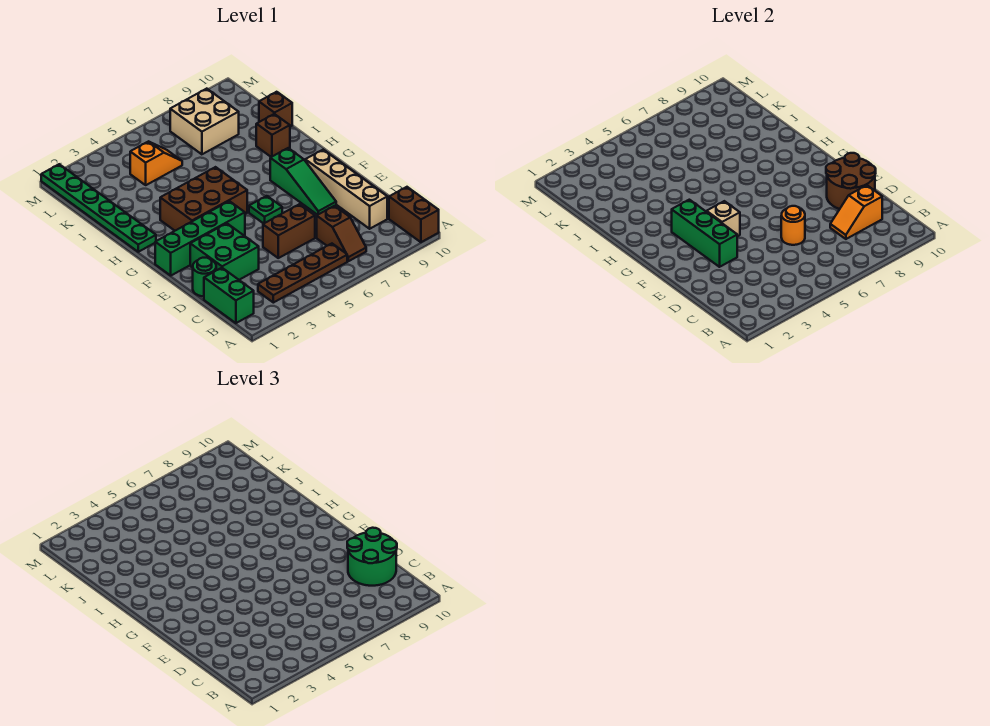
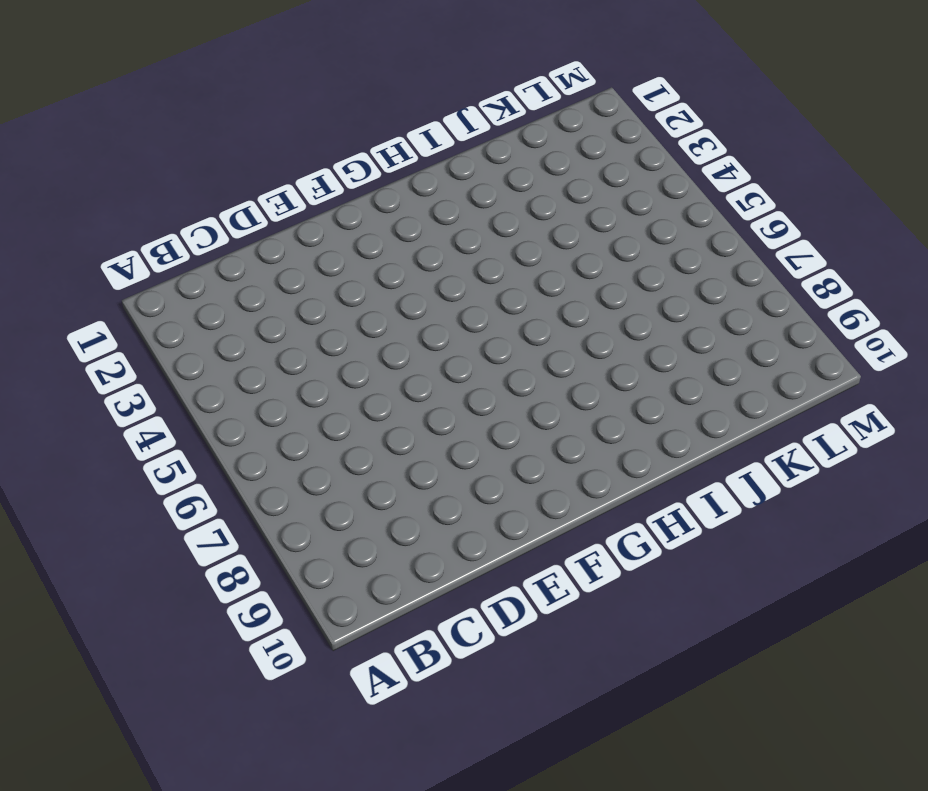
none -> brown 1x2 brick [389,187,439,242]
none -> green 1x2 brick [204,268,254,323]
none -> brown 1x4 plate [258,244,347,303]

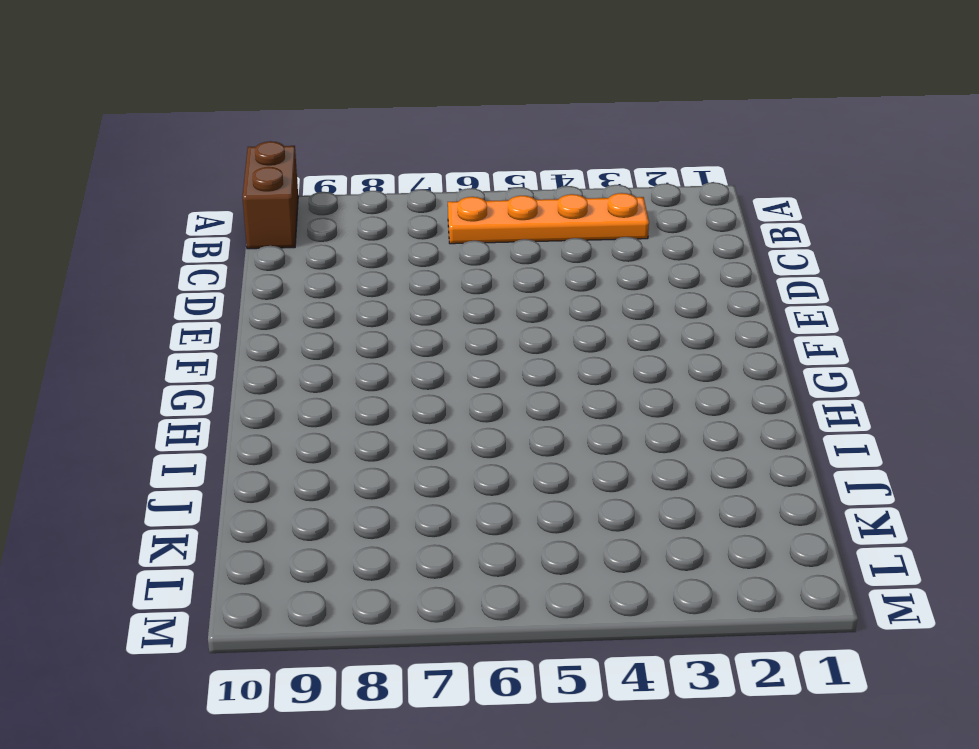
orange 1x4 plate [448,193,649,244] -> brown 1x4 plate [258,244,347,303]
none -> green 1x2 brick [204,268,254,323]
none -> brown 1x2 slope [317,206,366,261]
none -> tan 1x4 brick [305,150,387,229]

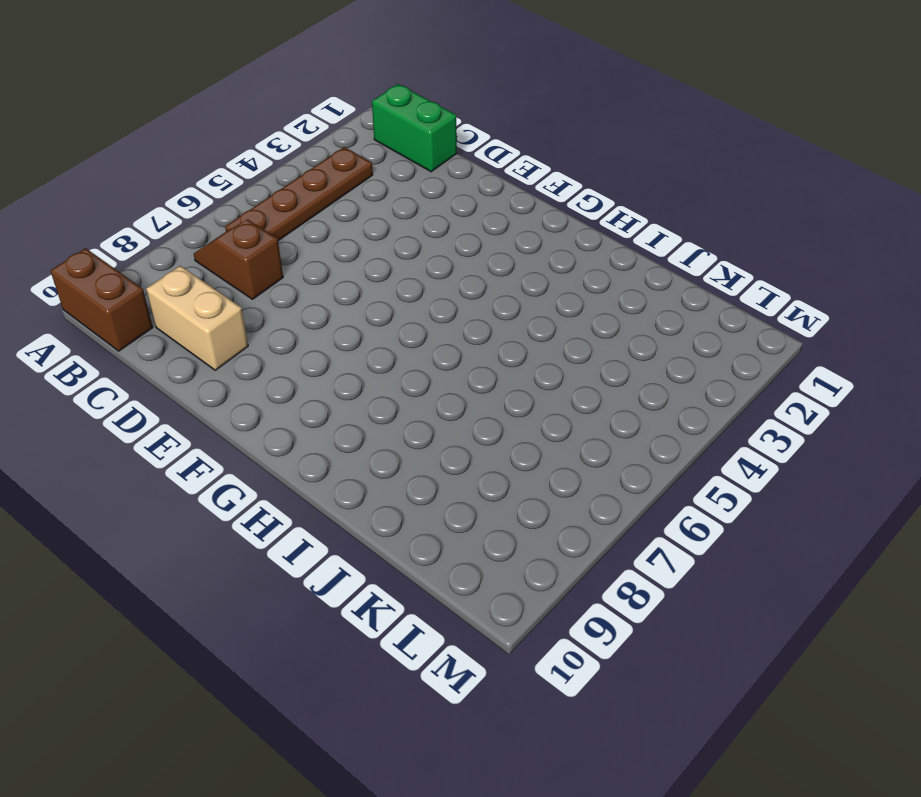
tan 1x2 brick [146,266,248,370] -> tan 1x4 brick [305,150,387,229]
none -> green 1x1 round brick [193,258,216,296]
none -> green 2x2 brick [190,223,259,280]
none -> brown 1x2 brick [263,204,315,258]

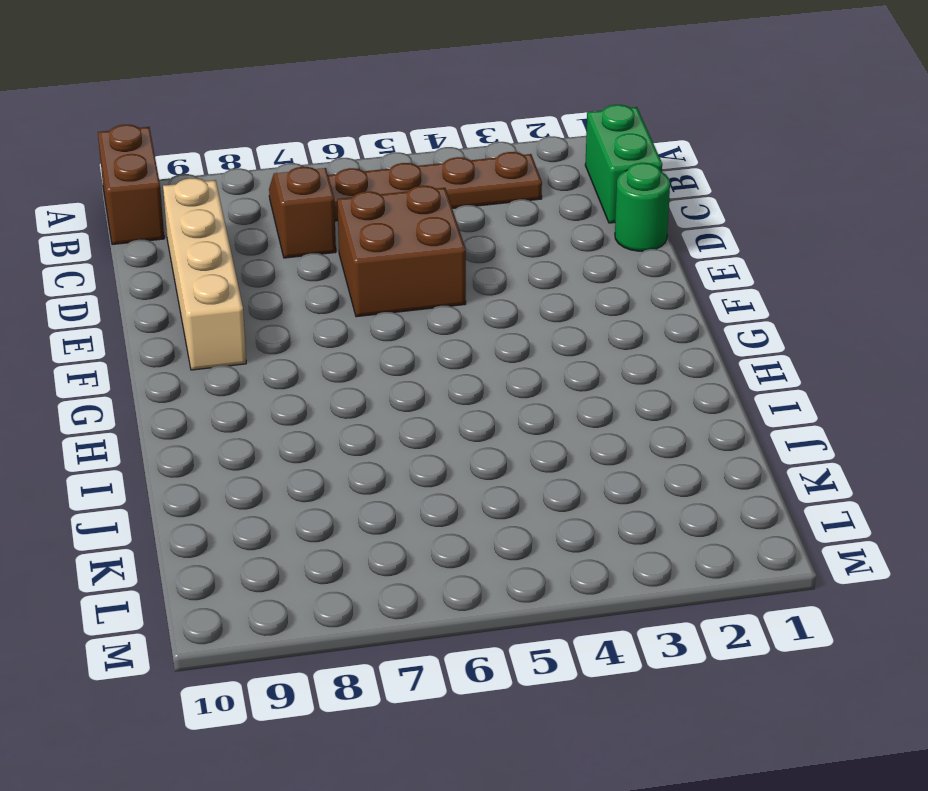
brown 2x2 brick [337,186,466,317] -> brown 1x2 brick [263,204,315,258]
none -> green 2x2 brick [190,223,259,280]
none -> green 1x3 slope [270,148,336,215]
none -> green 1x4 brick [155,201,245,275]

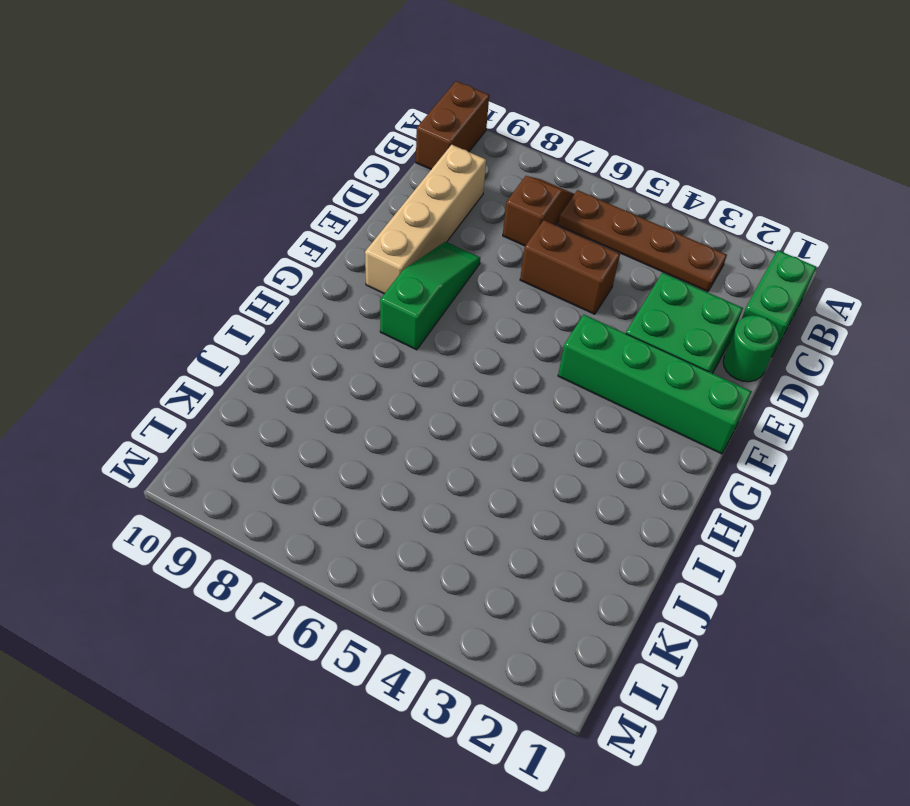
none -> green 1x1 plate [249,196,282,224]
none -> brown 2x3 brick [160,167,247,231]
none -> green 1x6 plate [41,164,156,252]

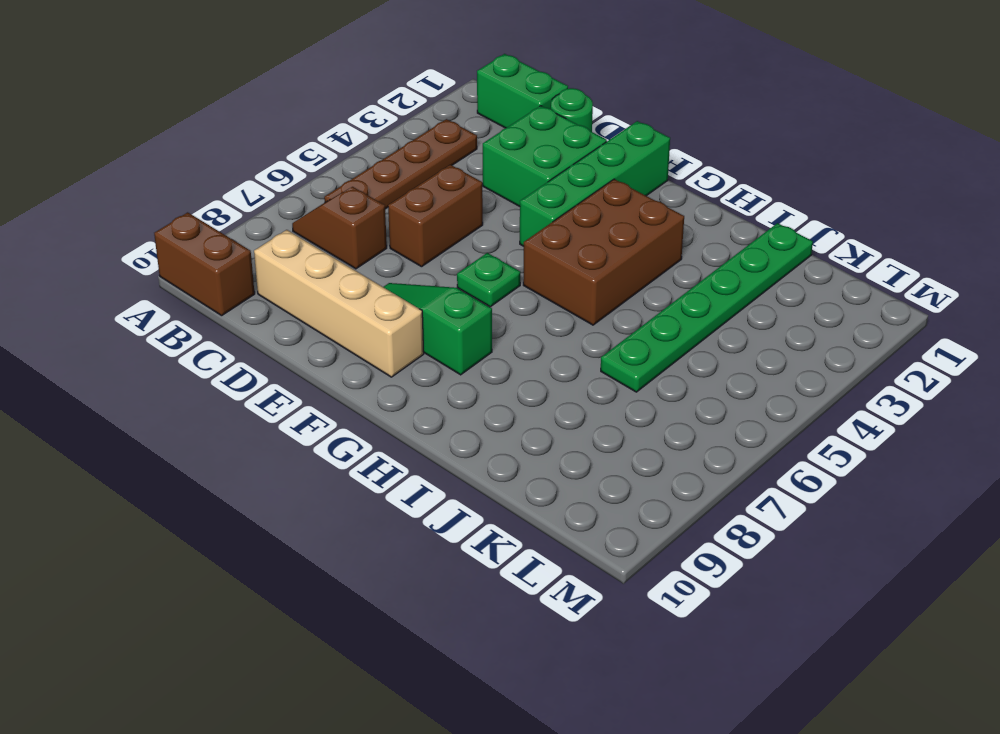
green 1x6 plate [601,223,813,392] -> green 1x6 plate turned to [41,164,156,252]
none -> brown 1x1 brick [256,114,290,157]
none -> brown 1x1 brick [259,92,292,127]
none -> orange 1x2 slope [130,141,182,185]

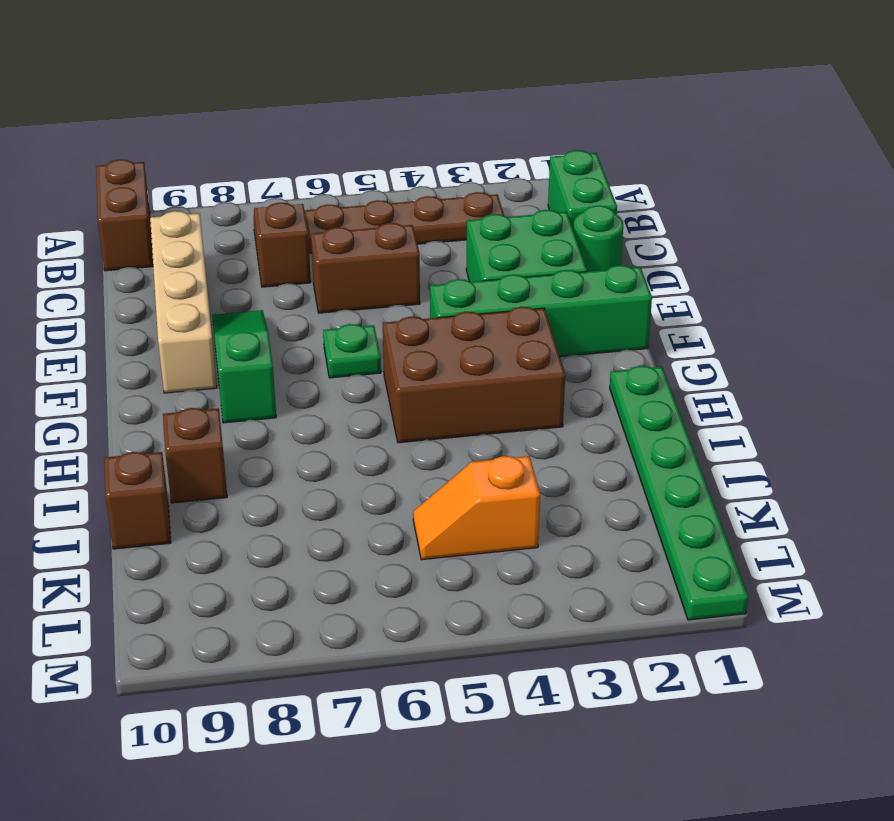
none -> tan 2x2 brick [170,89,239,154]
none -> orange 1x2 slope [830,185,882,239]
none -> orange 1x1 round brick [781,206,805,245]

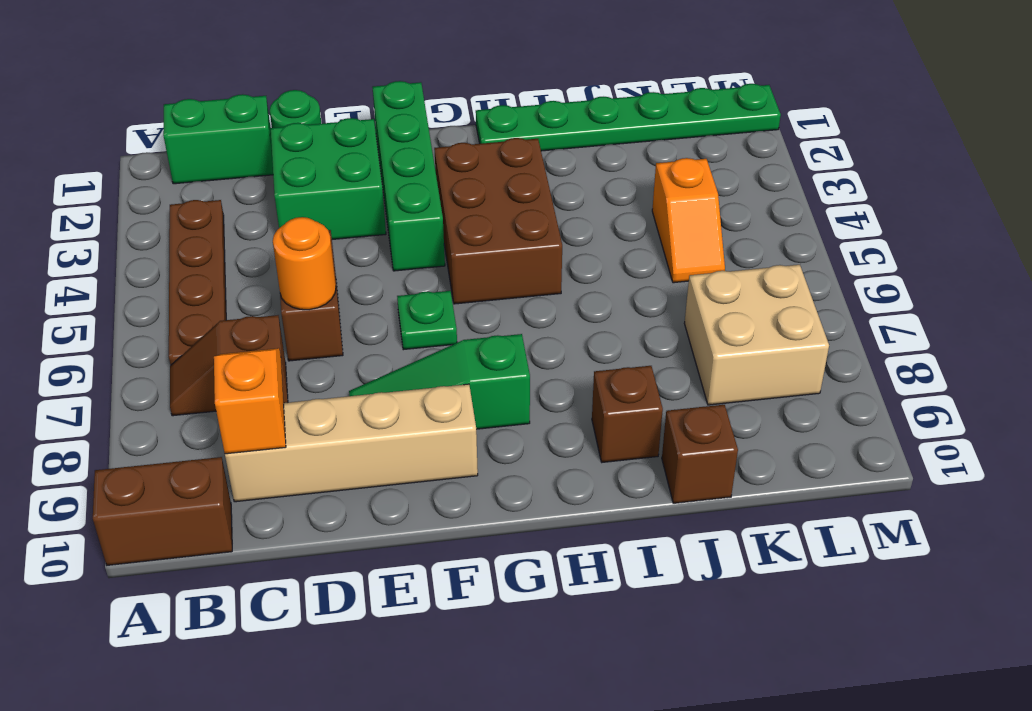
none -> brown 2x2 round brick [826,153,876,209]
none -> green 1x3 brick [672,200,737,267]
none -> tan 1x1 brick [707,201,740,236]

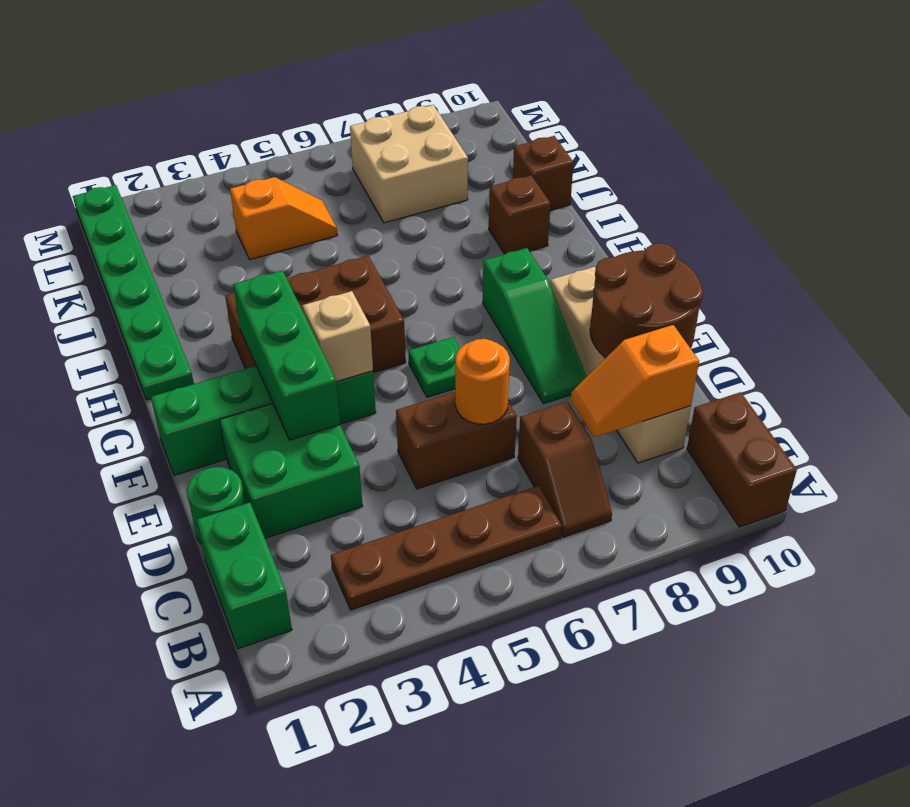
none -> green 2x2 round brick [347,528,397,586]

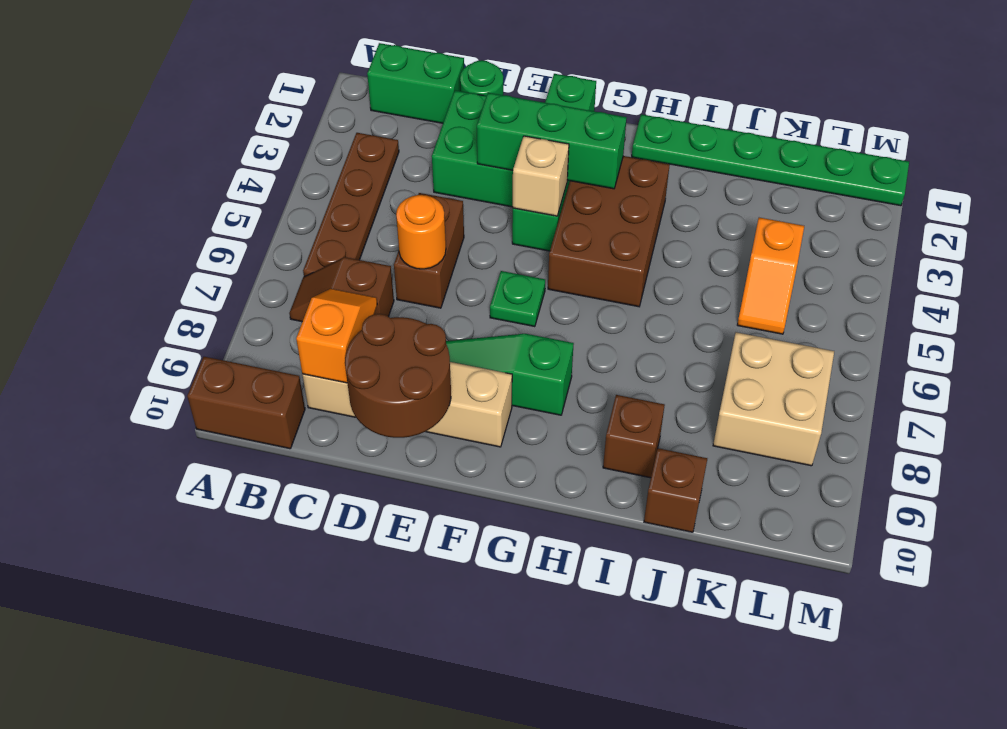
none -> green 2x2 round brick [347,528,397,586]

